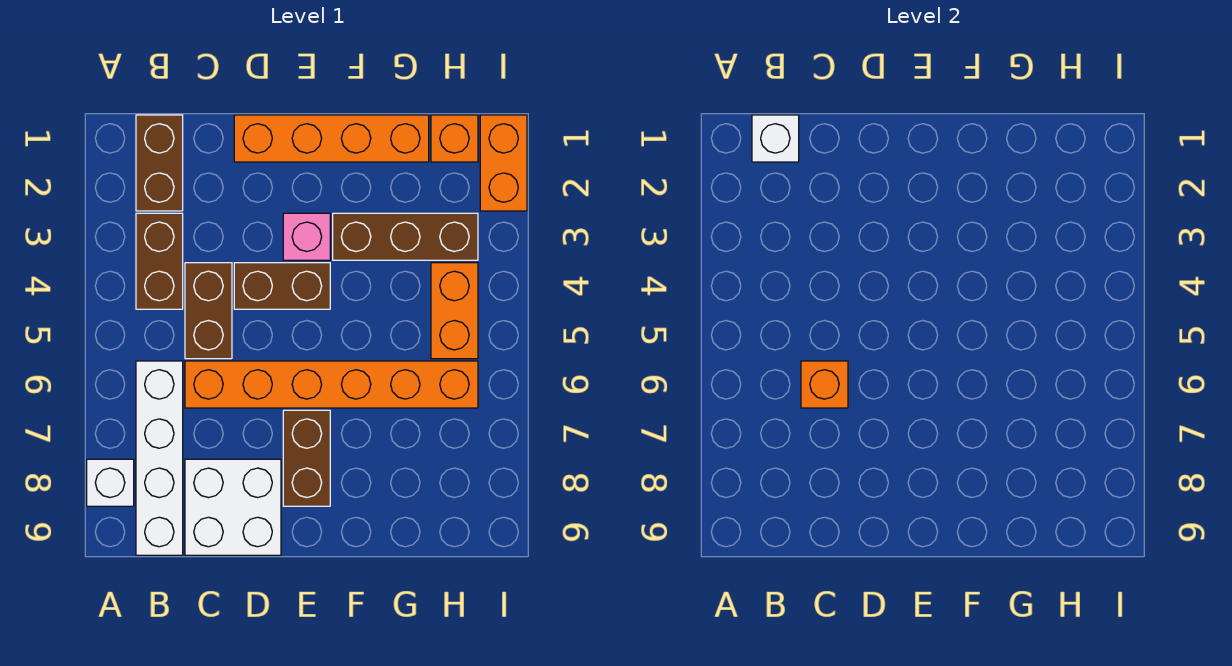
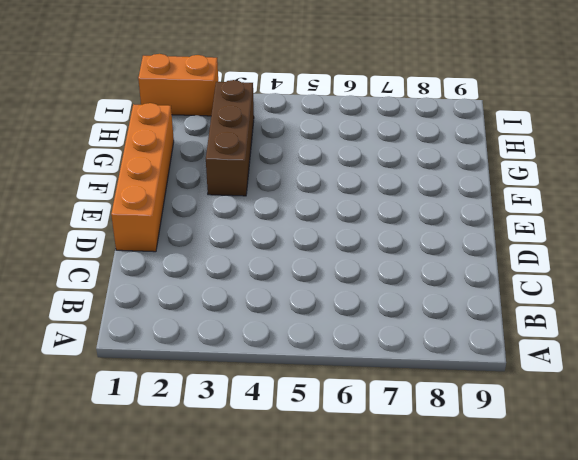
none -> white 1x1 brick [87,459,134,506]
none -> brown 1x2 brick [136,115,183,211]
none -> brown 1x2 brick [136,213,183,309]

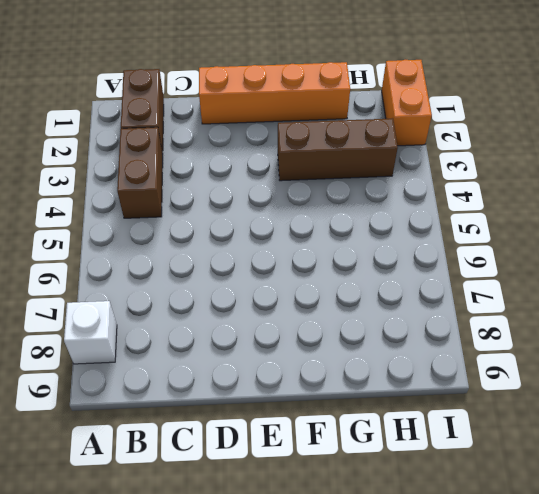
none -> white 1x4 brick [136,361,183,555]
none -> brown 1x2 brick [185,263,232,359]
none -> orange 1x6 brick [185,361,478,408]

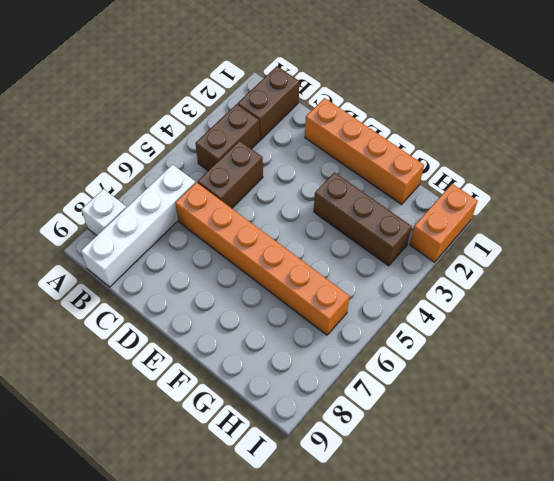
none -> white 2x2 brick [185,459,281,555]
none -> brown 1x2 brick [234,263,330,309]
none -> pink 1x1 brick [283,213,330,260]

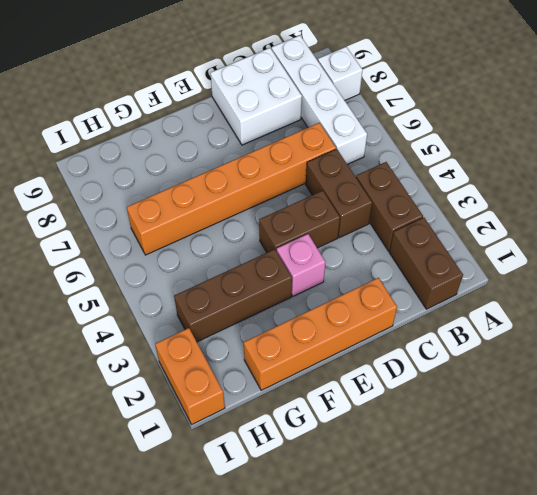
none -> brown 1x2 brick [283,410,330,506]
none -> orange 1x1 brick [431,115,478,162]
none -> orange 1x2 brick [431,263,478,359]

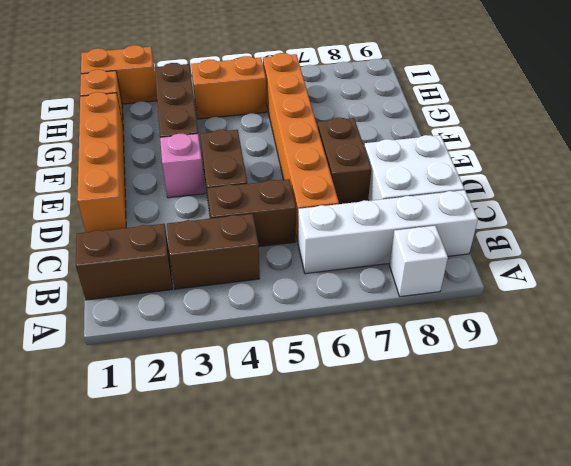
brown 1x2 brick [317,118,371,204] -> brown 1x2 brick turned to [283,410,330,506]
none -> white 1x1 brick [752,115,799,162]
none -> orange 1x1 brick [801,361,848,408]

